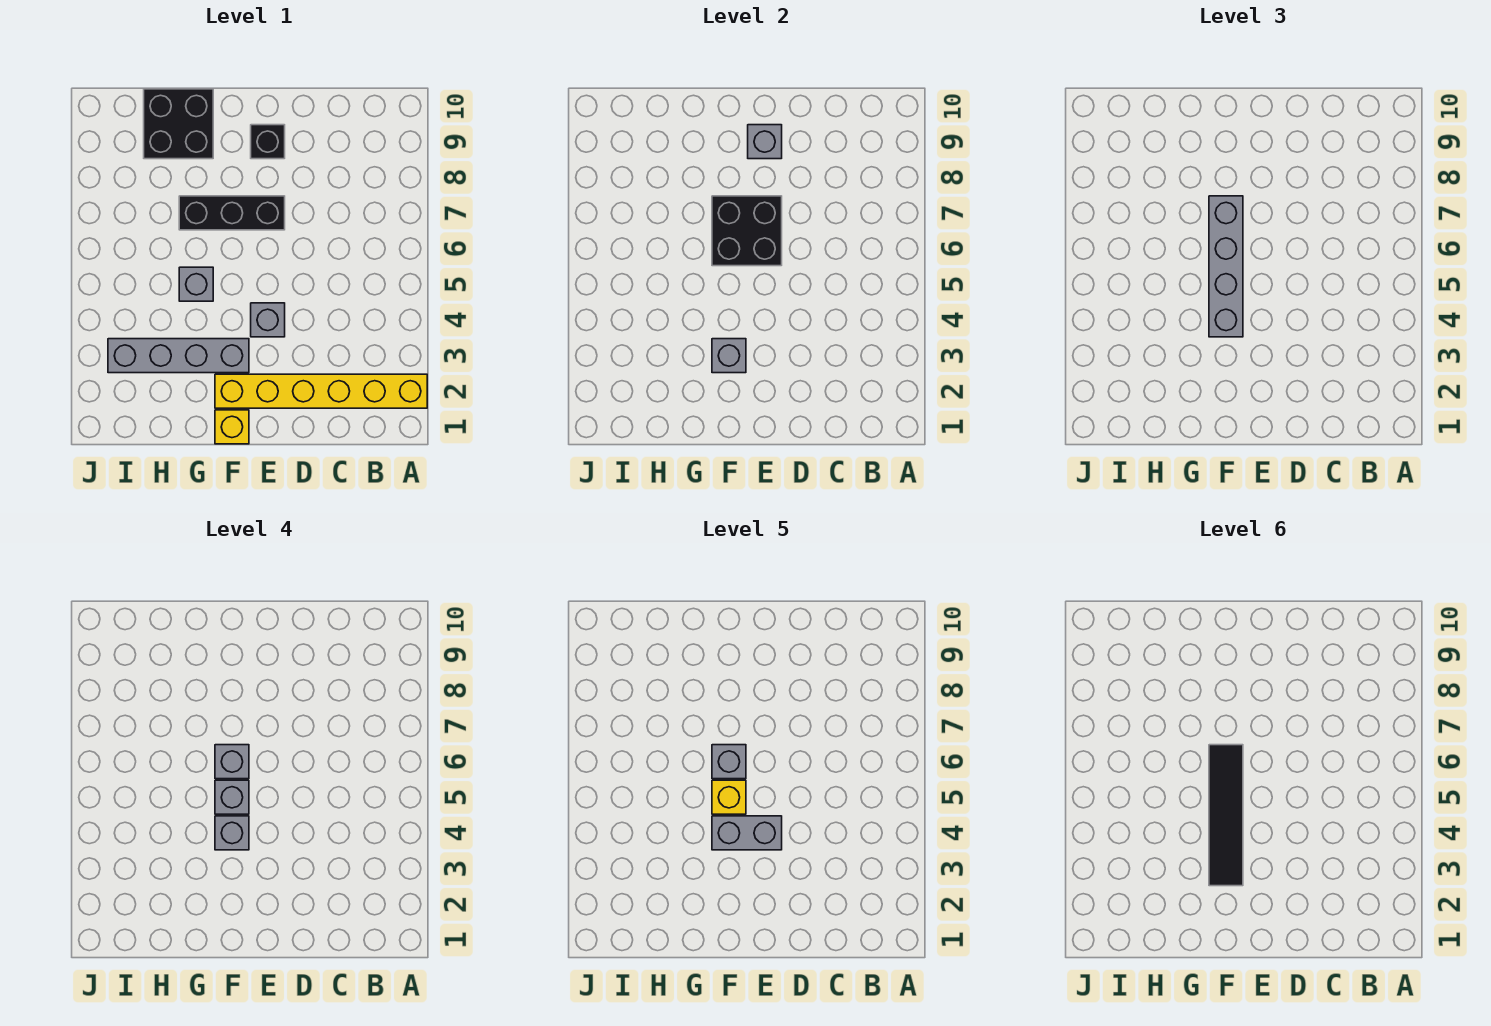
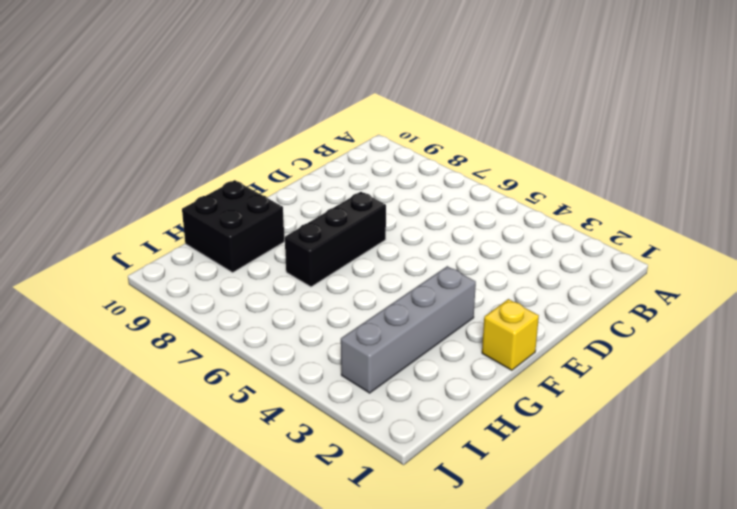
none -> yellow 1x6 brick [215,374,427,408]
none -> grey 1x1 brick [251,303,285,337]
none -> black 1x1 brick [251,125,285,159]

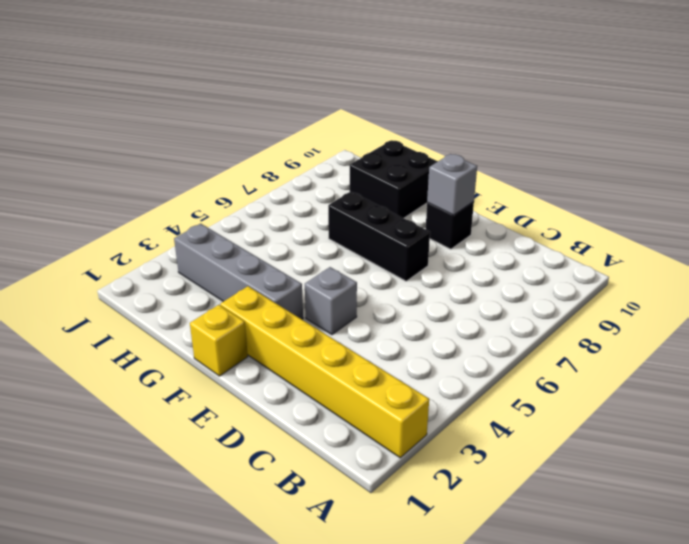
none -> grey 1x1 brick [179,267,213,301]
none -> black 2x2 brick [712,196,782,266]
none -> grey 1x1 brick [712,339,746,373]

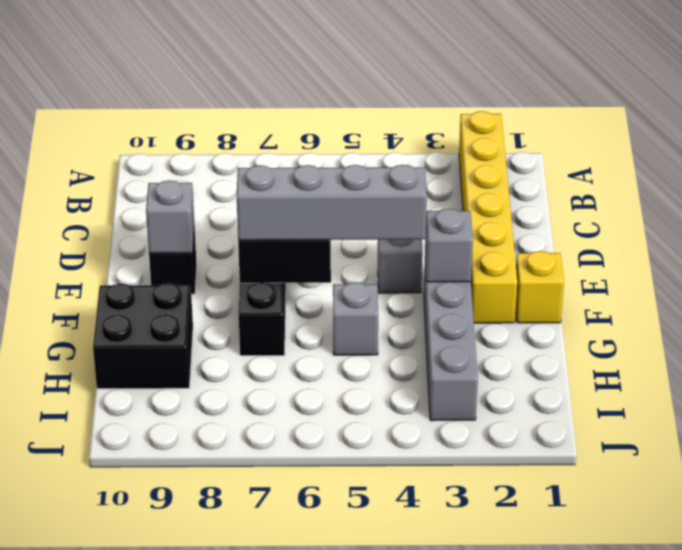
none -> grey 1x1 brick [215,816,249,850]
none -> grey 1x1 brick [215,780,249,814]
none -> grey 1x1 brick [215,745,249,779]

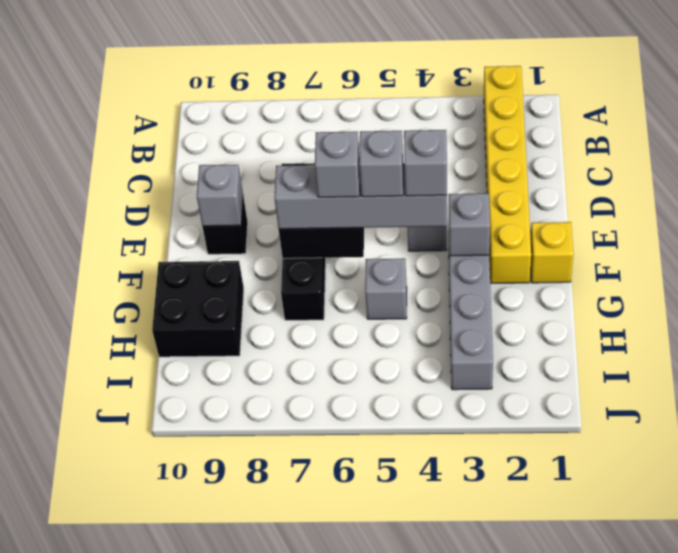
none -> grey 1x2 brick [712,816,782,850]
none -> yellow 1x1 brick [712,780,746,814]
none -> grey 1x1 brick [712,745,746,779]

